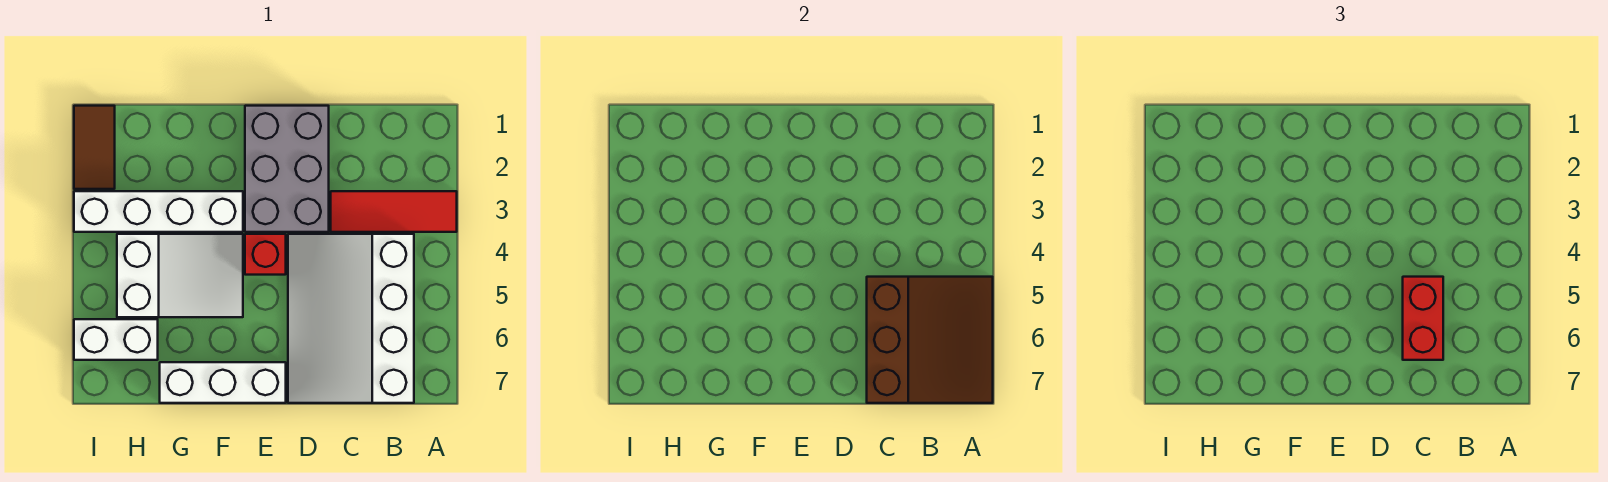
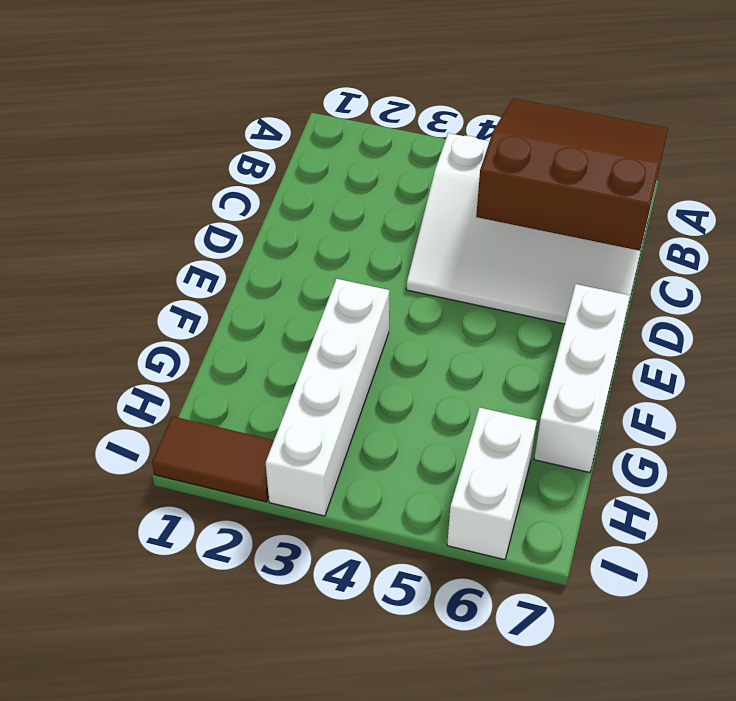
none -> red 1x3 tile [331,191,457,232]
none -> grey 2x3 brick [245,106,329,232]

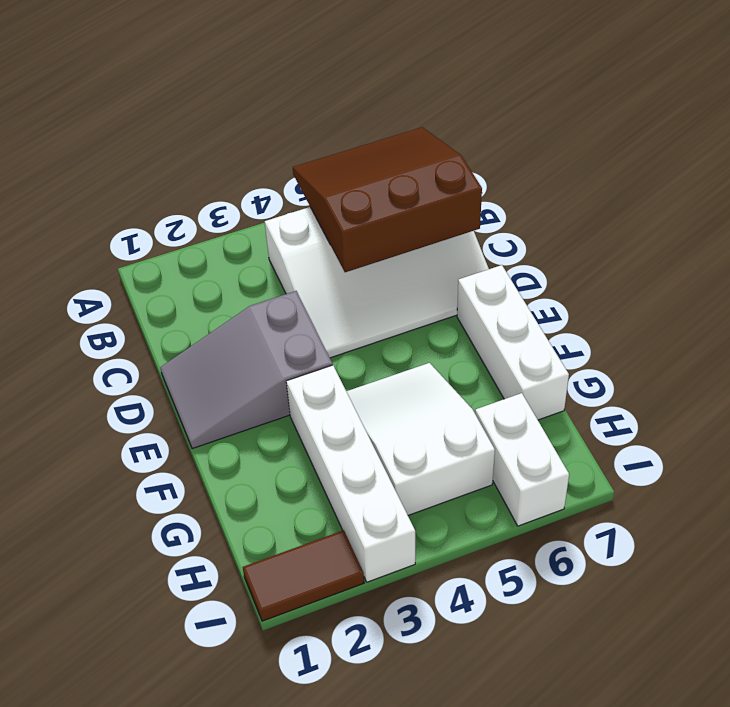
grey 2x3 slope [160,291,332,449] -> grey 2x3 brick [245,106,329,232]
none -> red 1x3 tile [331,191,457,232]
none -> red 1x1 brick [245,234,286,275]

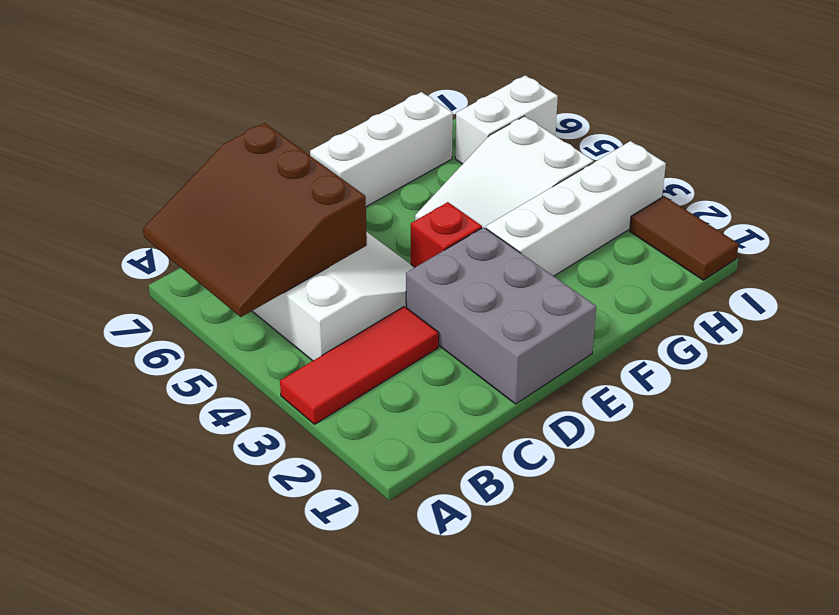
none -> red 1x2 brick [1403,277,1443,360]

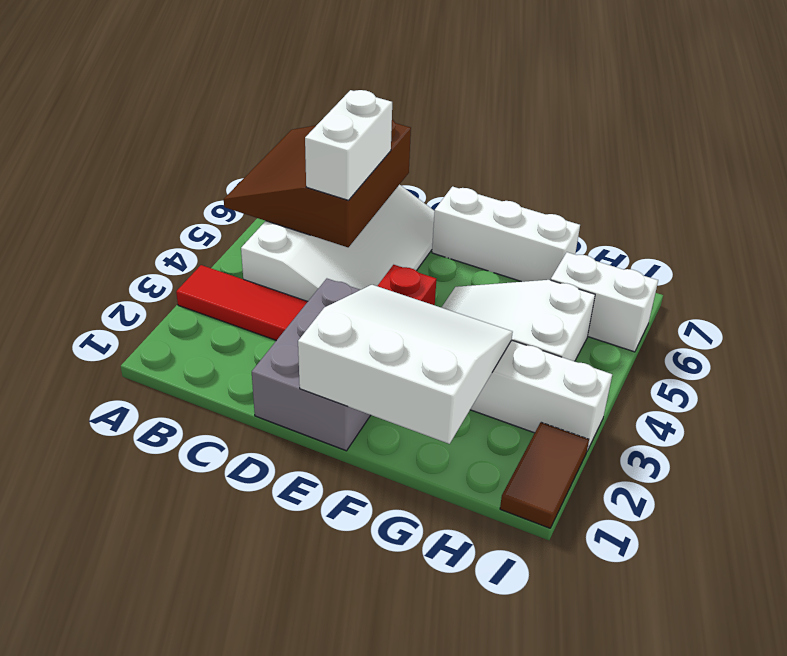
white 1x2 brick [305,90,392,200] -> red 1x2 brick [1403,277,1443,360]
white 3x3 slope [298,285,513,444] -> none

